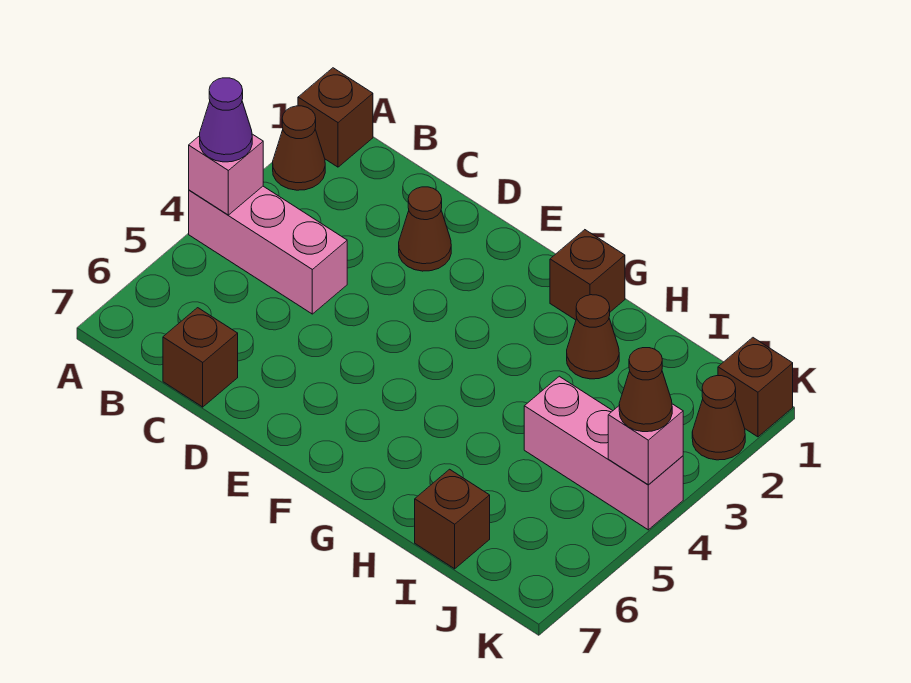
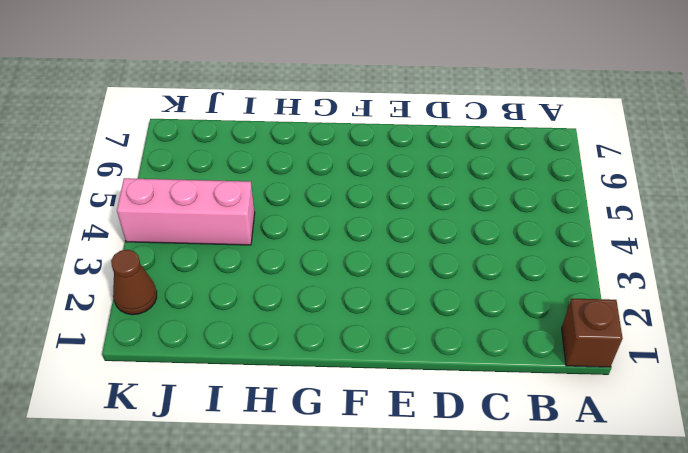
none -> brown 1x1 cone [273,106,325,190]
none -> pink 1x3 brick [189,186,347,314]
none -> brown 1x1 brick [163,308,238,407]

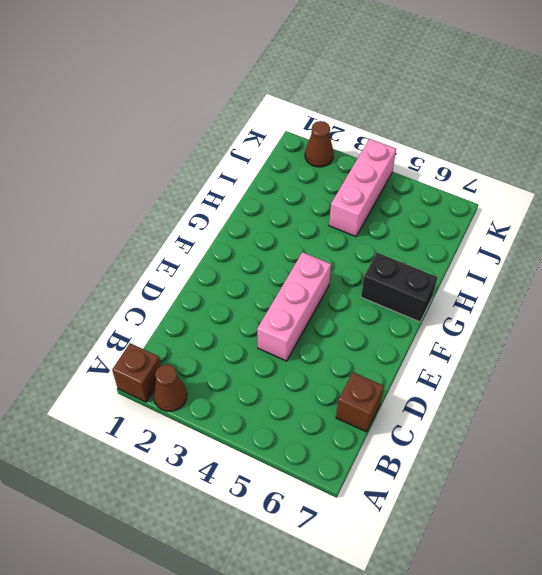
pink 1x3 brick [257,252,331,361] -> pink 1x3 brick moved to [189,186,347,314]
black 1x2 brick [361,253,437,322] -> none
none -> brown 1x1 cone [399,187,451,271]
none -> brown 1x1 brick [550,230,625,320]
none -> brown 1x1 cone [567,295,619,379]

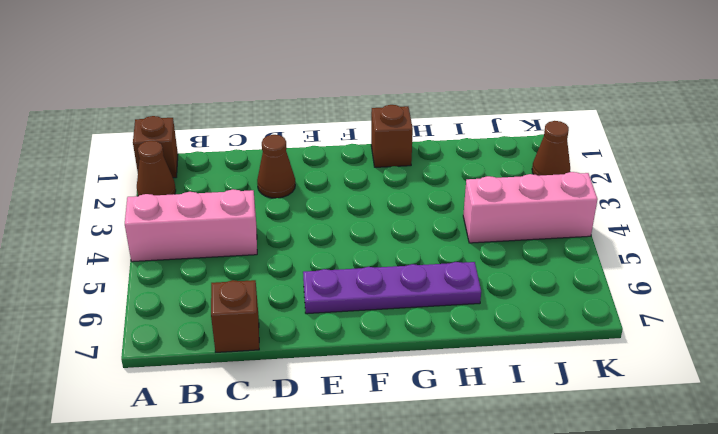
purple 1x4 plate [303,262,481,314] -> none
none -> brown 1x1 cone [567,295,619,379]
none -> brown 1x1 brick [415,469,490,569]
none -> brown 1x1 brick [718,338,793,437]

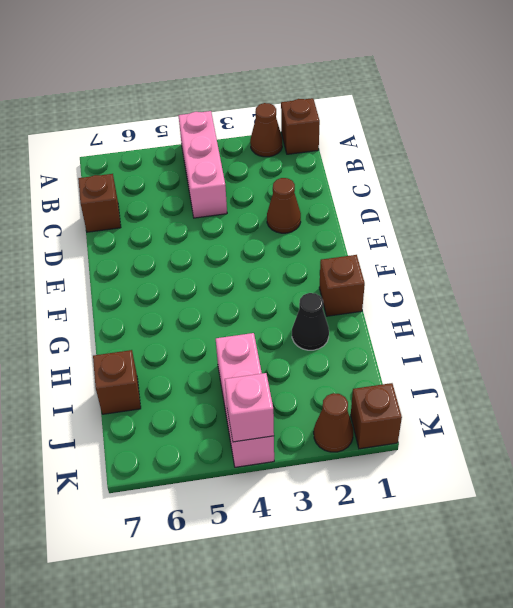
black 1x1 cone [292,293,329,350] -> brown 1x1 cone [567,295,619,379]
none -> pink 1x1 brick [189,134,263,215]
none -> purple 1x1 cone [200,78,252,162]
none -> brown 1x1 cone [619,348,672,432]

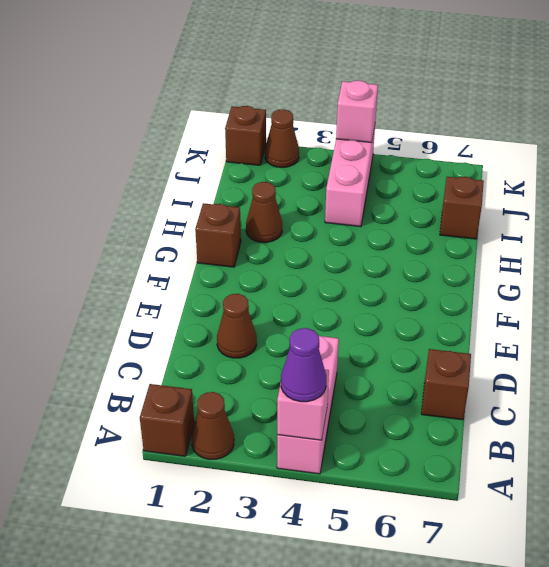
none -> brown 1x1 cone [619,348,672,432]

